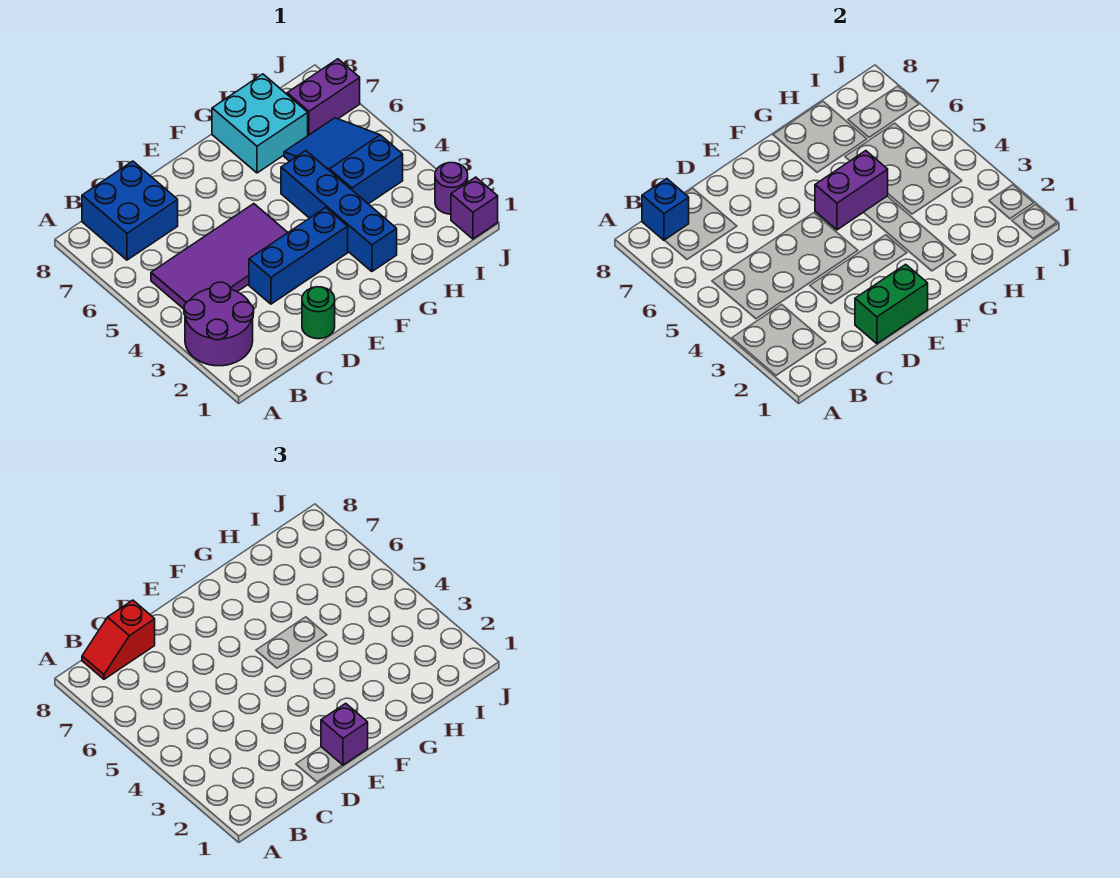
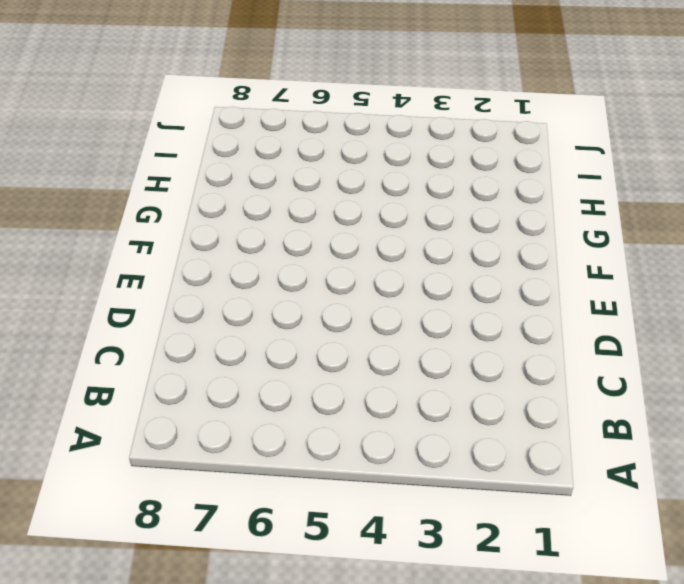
none -> purple 2x2 round brick [184,282,254,366]
none -> purple 2x4 tile [151,204,288,309]
none -> blue 2x2 brick [82,161,178,260]

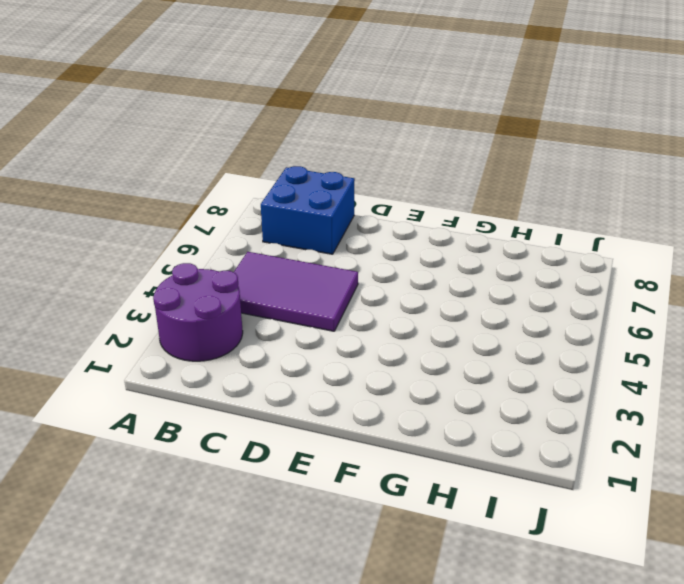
purple 2x3 tile [234,252,358,331] -> purple 2x4 tile [151,204,288,309]
none -> green 1x1 round brick [302,287,335,339]
none -> blue 1x3 brick [249,208,348,304]
none -> blue 1x4 brick [281,151,397,272]

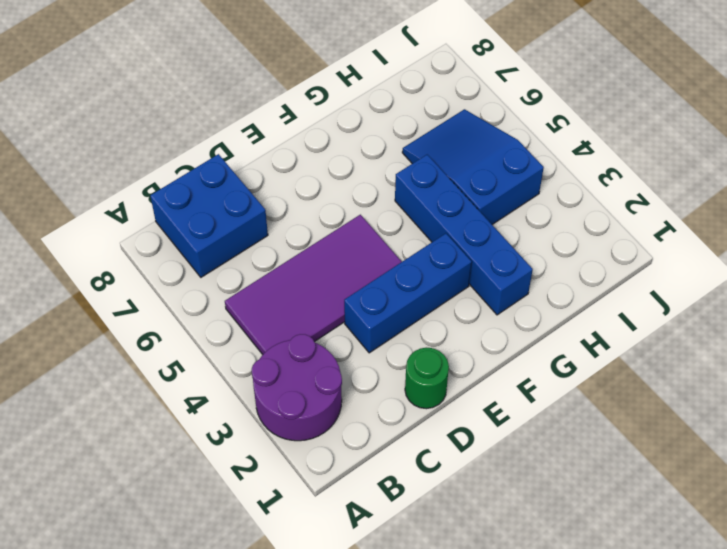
none -> cyan 2x2 brick [212,74,308,173]
none -> purple 1x2 brick [287,59,360,135]
none -> purple 1x1 brick [451,177,498,239]

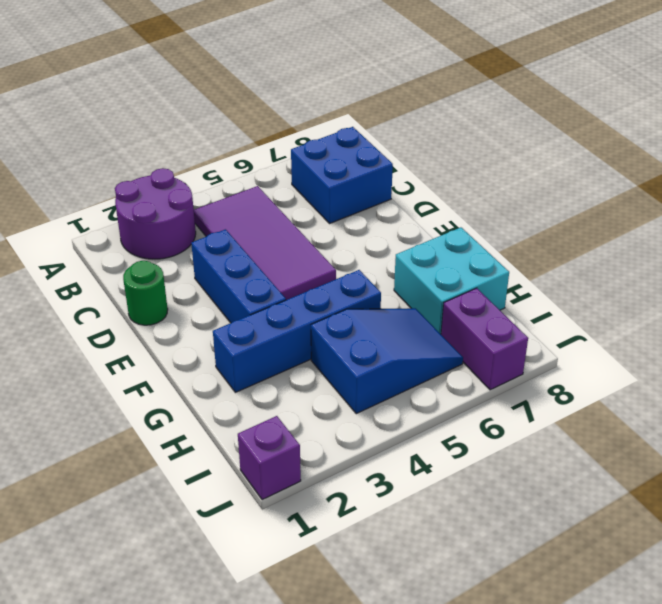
none -> purple 1x1 round brick [435,163,468,214]
none -> blue 1x1 brick [642,179,689,240]
none -> green 1x2 brick [855,264,928,344]

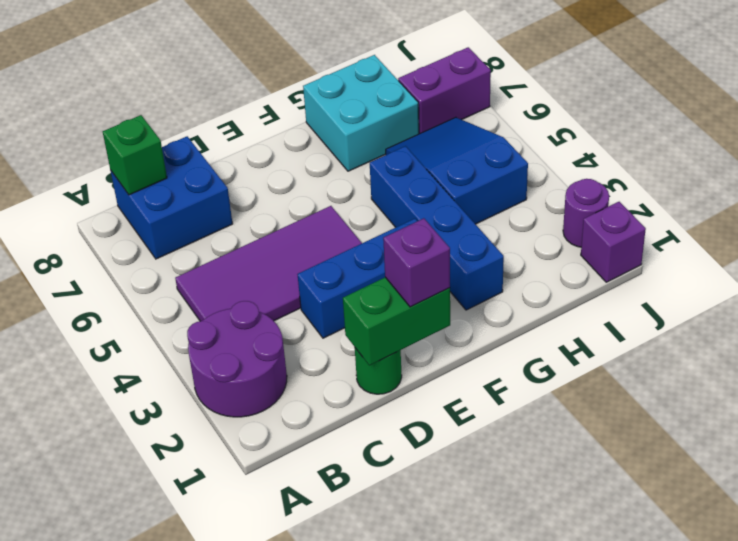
green 1x1 brick [103,115,167,195] -> blue 1x1 brick [642,179,689,240]
none -> purple 1x2 brick [815,151,888,230]
none -> red 1x2 slope [82,600,155,679]

